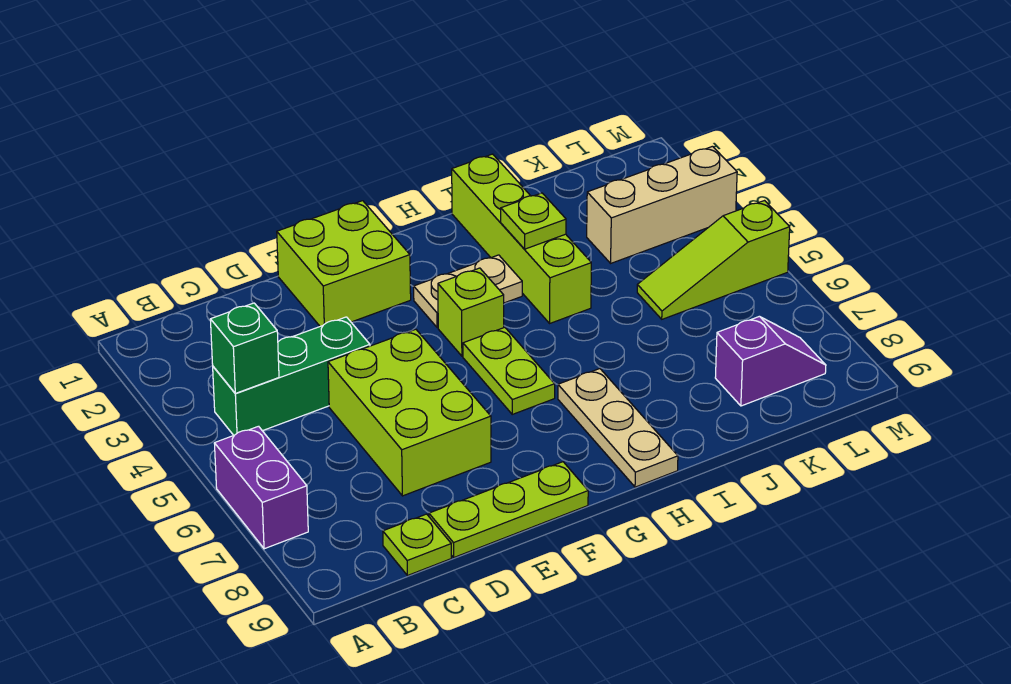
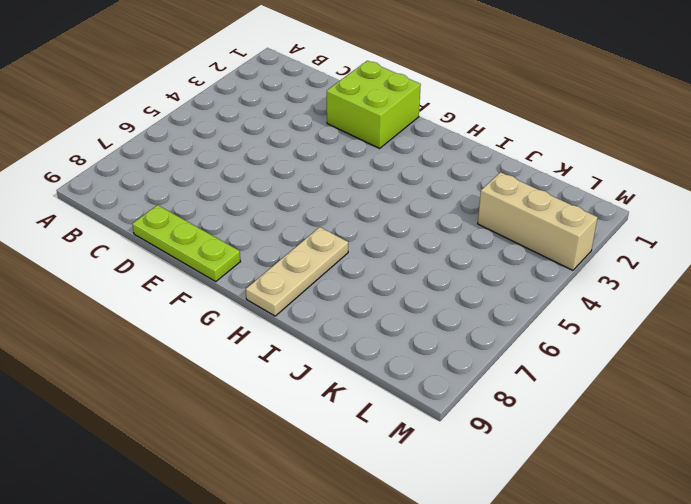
none -> purple 1x2 brick [214,426,308,549]
none -> green 1x3 brick [213,317,370,435]
none -> lime 1x1 plate [383,514,451,576]

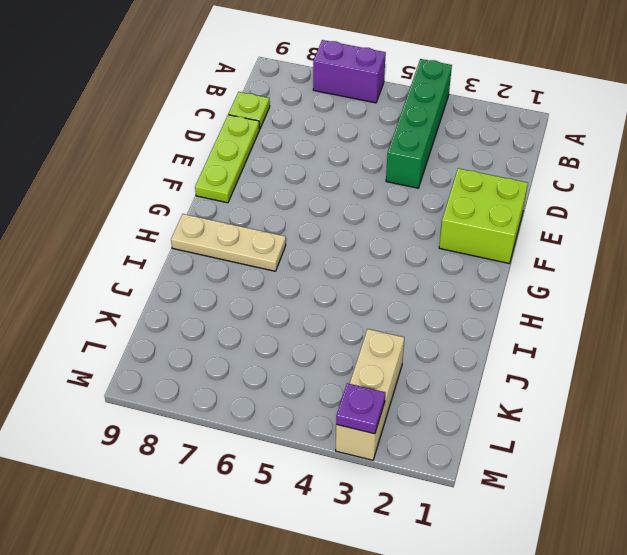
green 1x4 brick [386,59,452,188] -> green 1x3 brick [213,317,370,435]
purple 1x1 plate [336,383,385,434] -> none
none -> lime 2x3 brick [328,329,491,496]
none -> tan 1x2 plate [414,255,522,328]
none -> lime 1x1 brick [438,268,504,356]

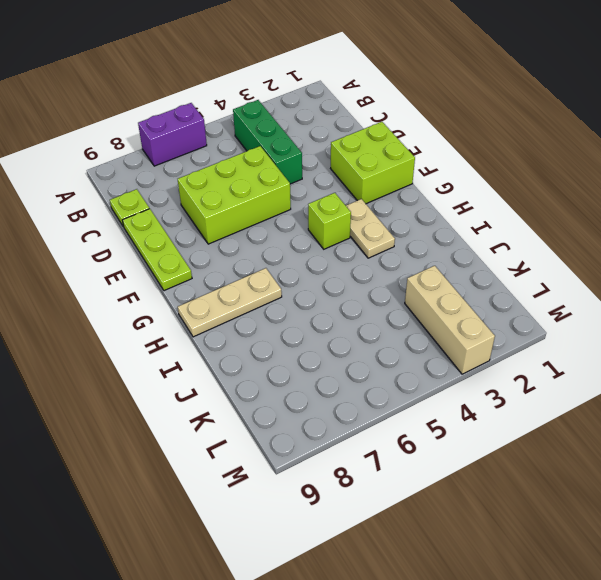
none -> lime 1x2 plate [463,327,555,414]
none -> lime 1x4 brick [452,154,591,323]
none -> lime 1x3 slope [637,201,790,319]

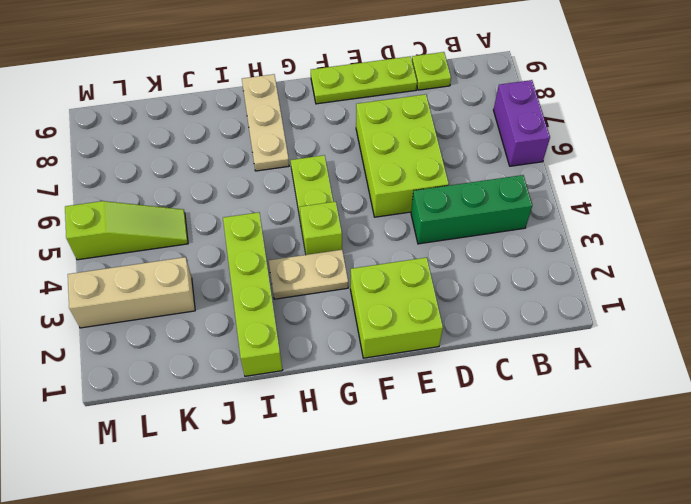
none -> purple 1x2 slope [715,316,826,406]
none -> green 1x1 brick [210,303,279,393]
none -> lime 1x1 plate [501,193,566,249]

